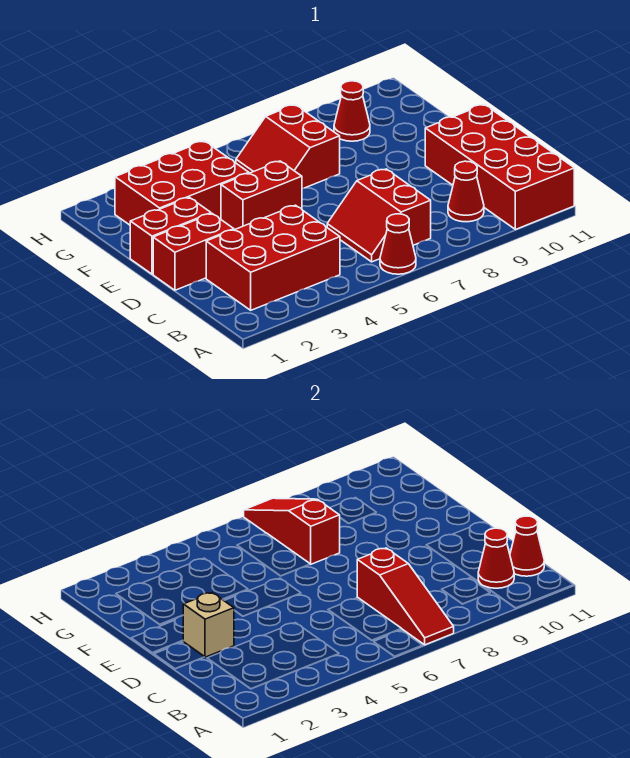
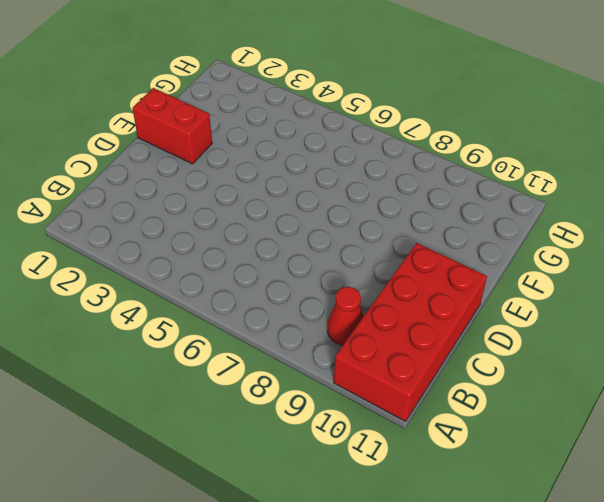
none -> red 1x1 cone [380,214,416,274]
none -> red 2x3 brick [206,205,340,310]
none -> red 2x2 slope [327,169,431,262]

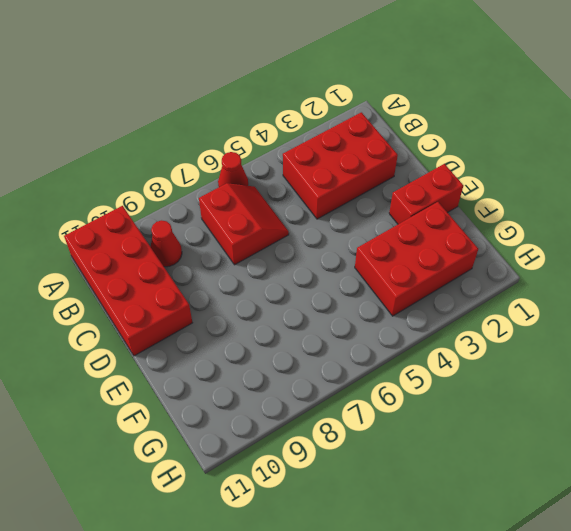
none -> red 1x2 brick [153,214,234,290]
none -> red 1x2 brick [221,161,302,230]
none -> red 2x2 slope [236,105,340,189]

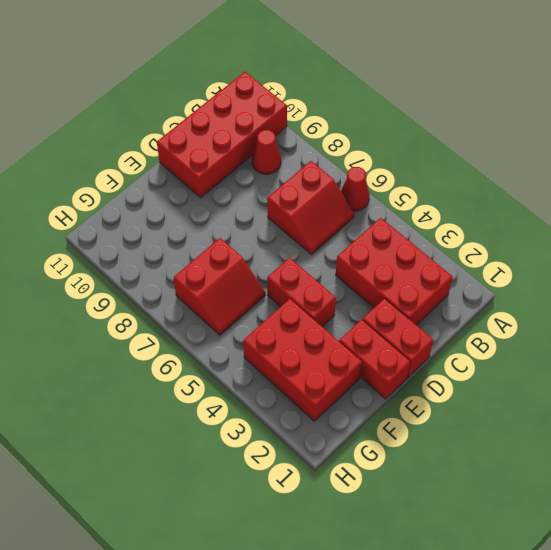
none -> red 1x1 cone [334,81,370,141]
none -> red 1x3 slope [357,548,454,645]
none -> red 1x1 cone [478,528,514,588]

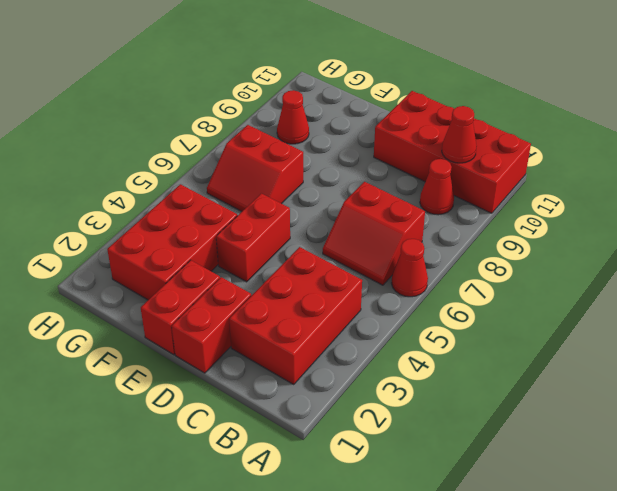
none -> red 1x3 slope [357,548,454,645]
none -> red 1x1 cone [510,516,544,576]
none -> tan 1x1 brick [183,593,234,657]

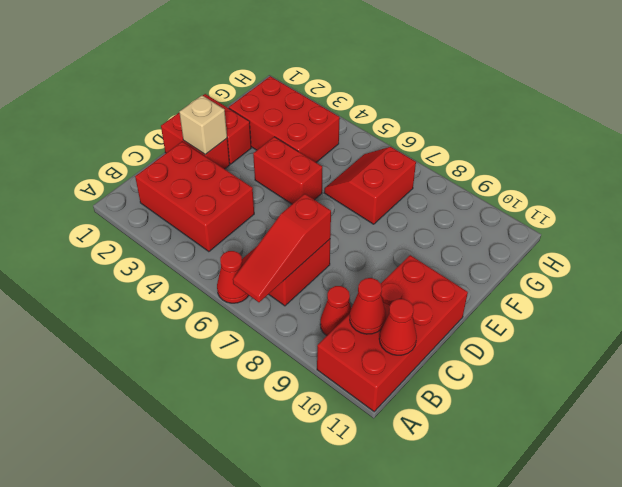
none -> red 1x1 cone [334,81,370,141]
none -> red 1x3 slope [244,498,340,564]

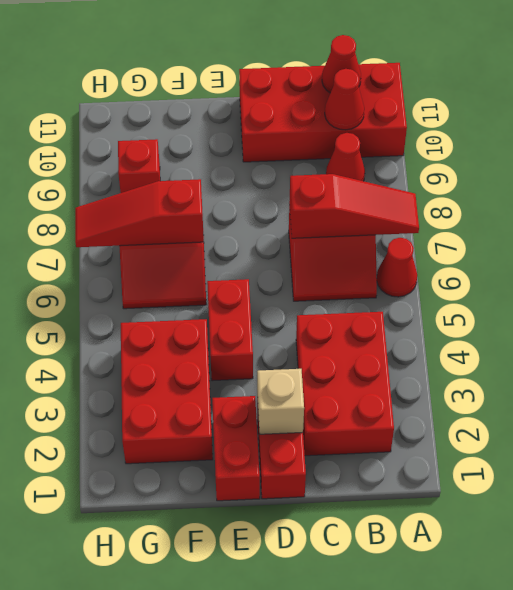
red 1x1 brick [118,139,160,193] -> red 1x1 cone [334,81,370,141]

